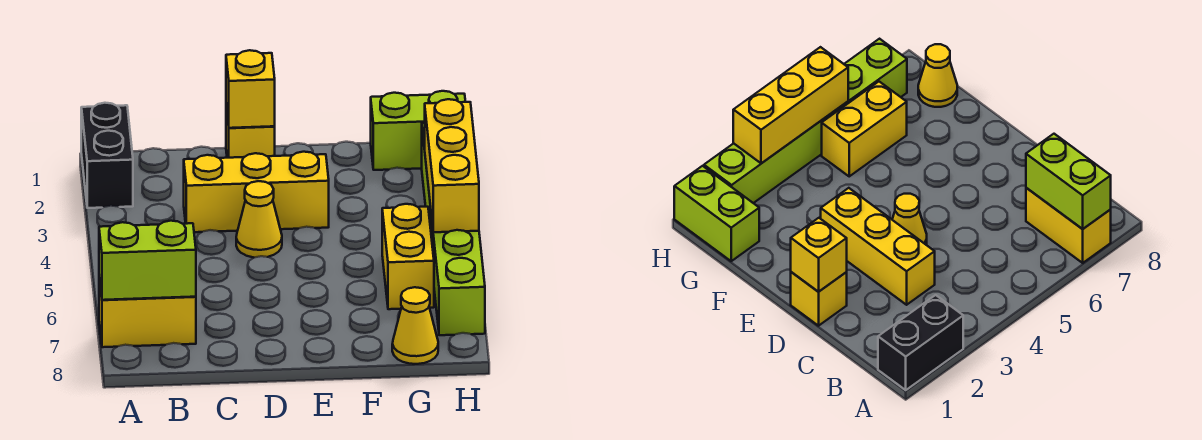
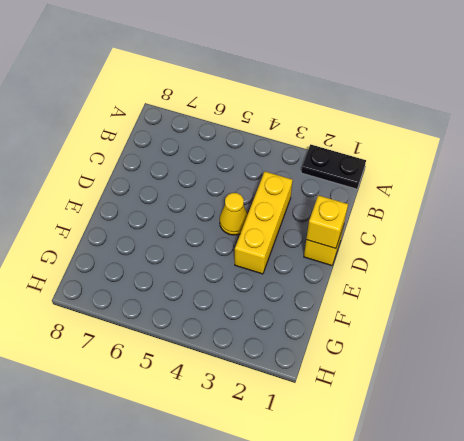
black 1x2 plate [301,144,366,189] -> black 1x2 brick [81,103,133,208]
none -> yellow 1x2 brick [99,278,196,347]
none -> lime 1x2 brick [371,91,465,170]
none -> yellow 1x2 brick [382,204,434,309]

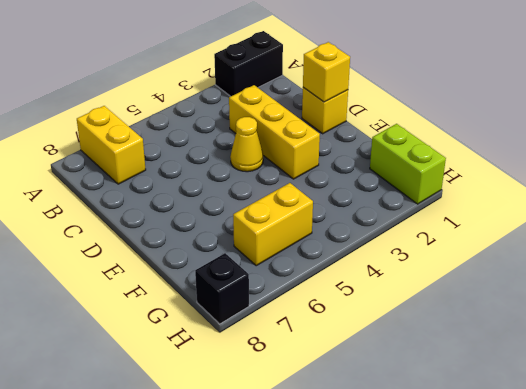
black 1x1 brick [195,253,249,324] -> none
none -> yellow 1x1 cone [392,287,438,364]
none -> lime 1x6 brick [422,123,485,335]
none -> lime 1x2 brick [99,221,196,300]

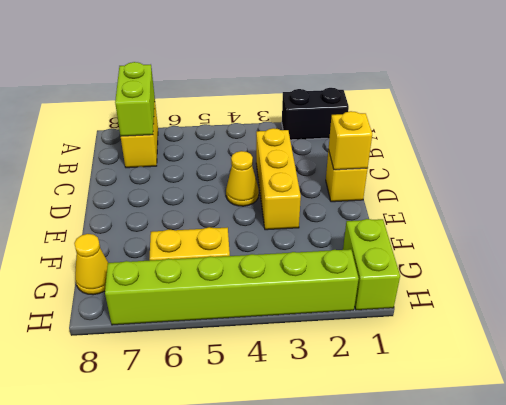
none -> yellow 1x3 brick [425,99,479,232]

